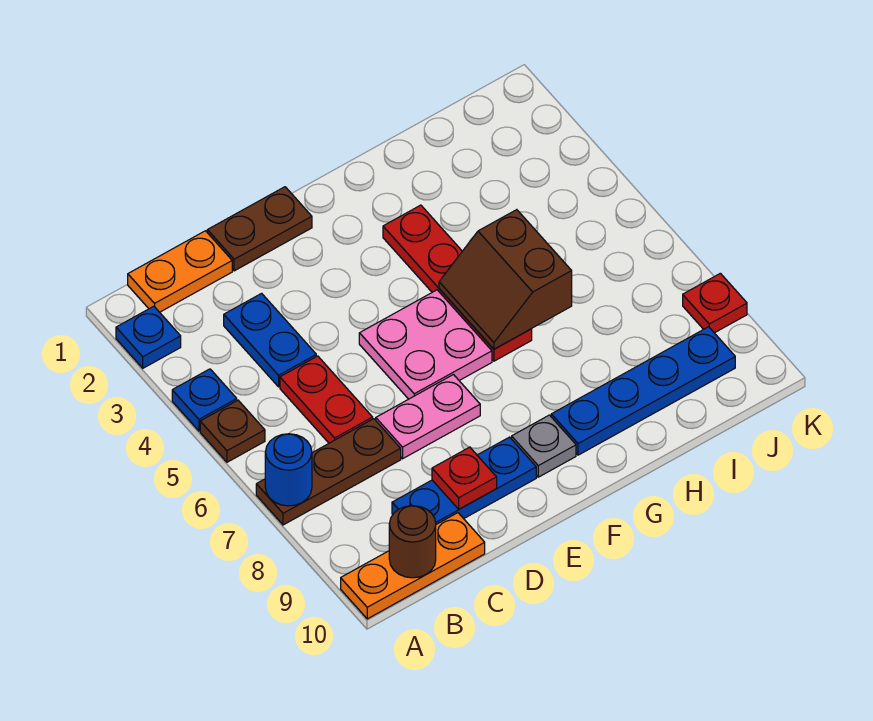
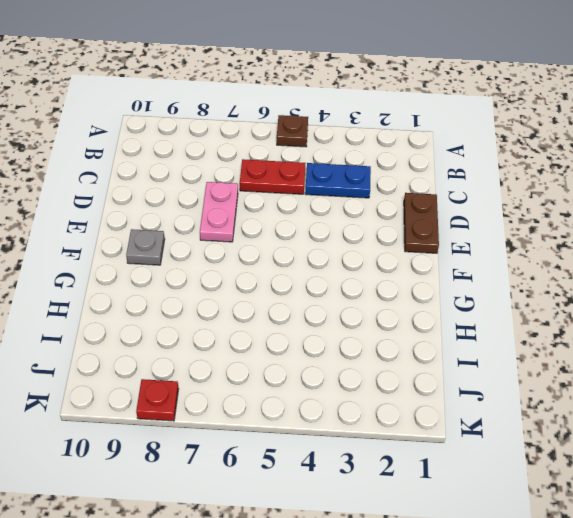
none -> blue 1x1 plate [116,306,181,368]
none -> blue 1x1 plate [172,369,237,431]
none -> brown 1x3 plate [256,419,401,525]

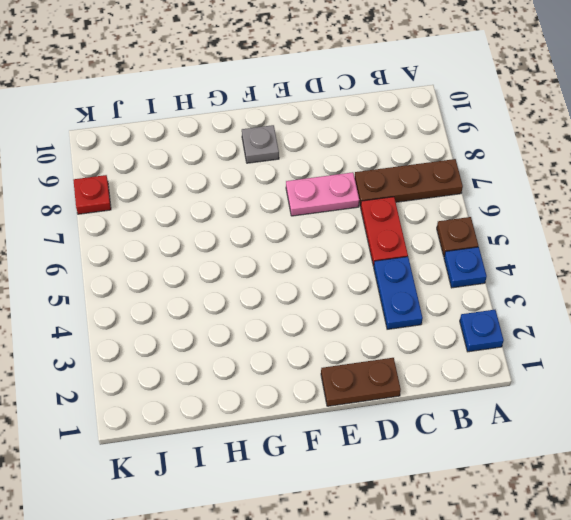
none -> orange 1x3 plate [341,513,485,619]
none -> orange 1x2 plate [128,231,232,312]
none -> blue 1x3 plate [392,437,536,524]

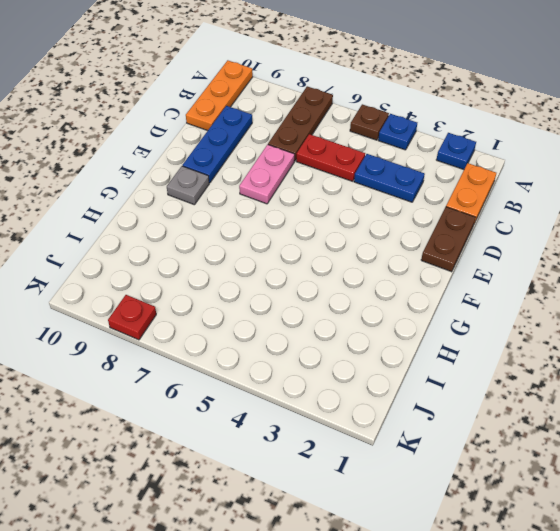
none -> pink 2x2 plate [359,290,492,399]
none -> red 1x4 plate [383,205,532,361]
none -> blue 1x4 plate [551,327,735,455]

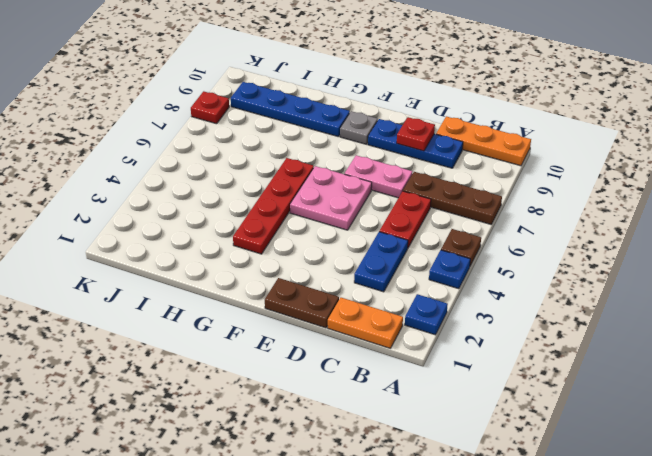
none -> blue 1x1 round brick [265,434,312,506]
none -> brown 1x1 round brick [389,506,436,578]
none -> brown 2x2 slope [439,210,572,349]

